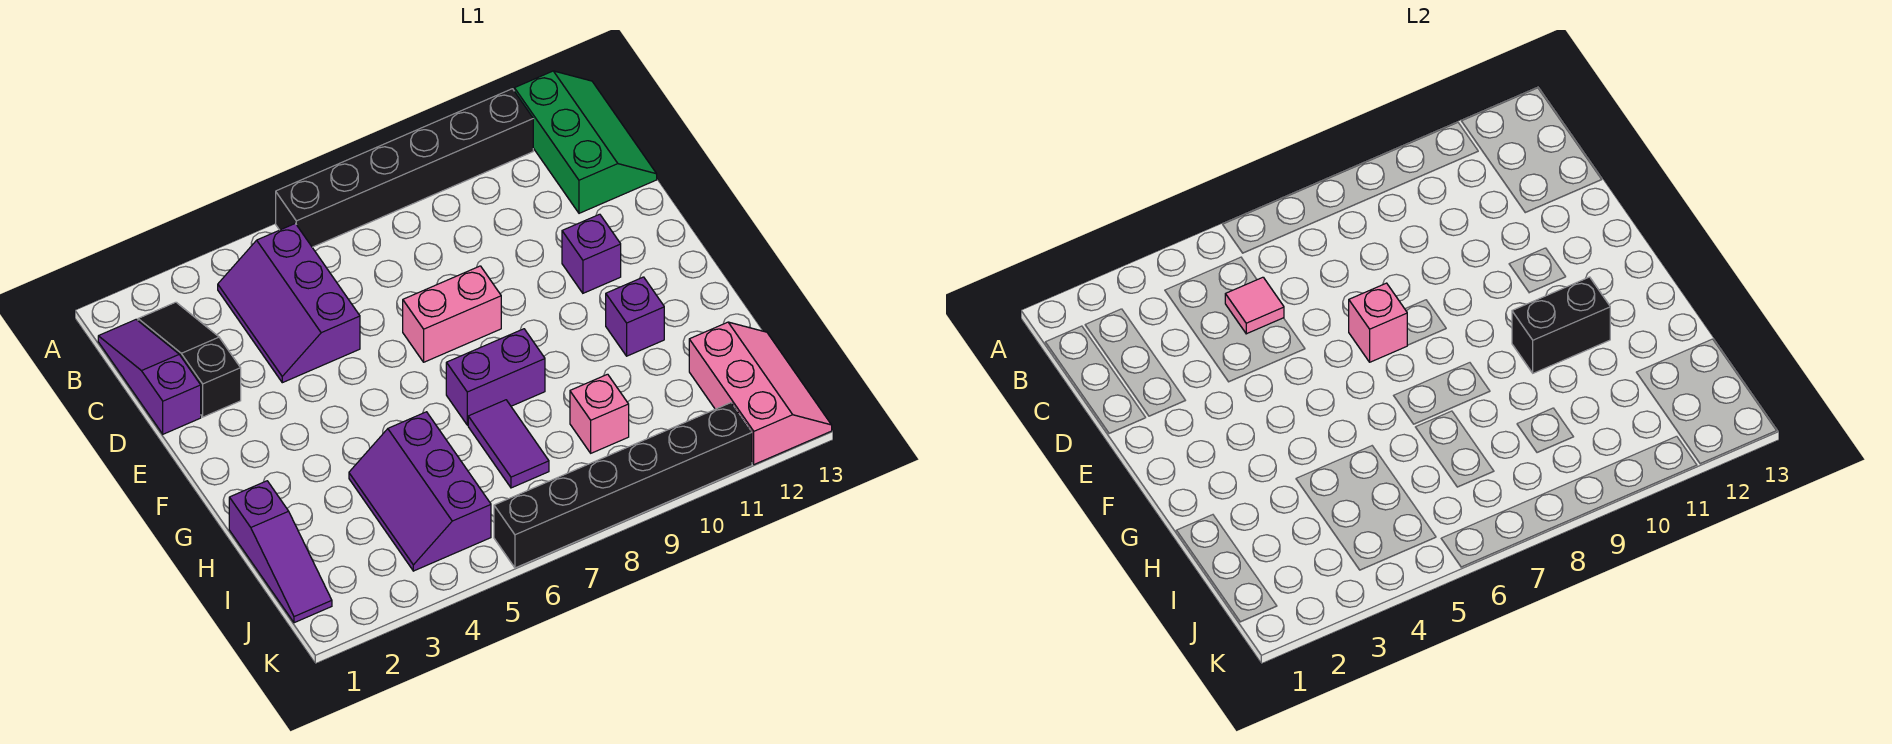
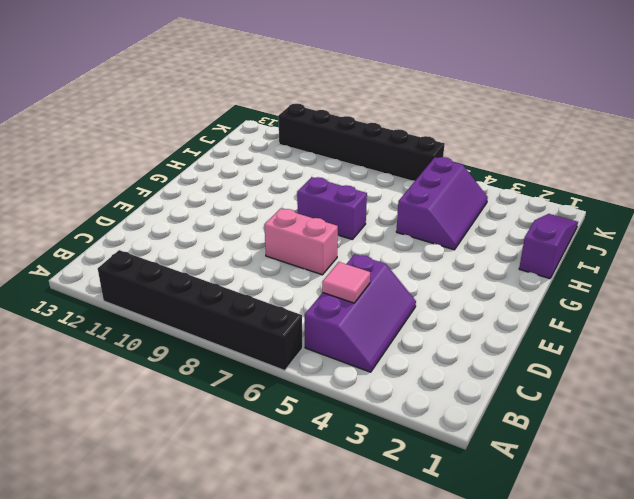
none -> green 2x3 slope [514,71,657,213]
none -> purple 1x3 slope [98,320,201,434]
none -> black 1x3 slope [138,302,241,417]

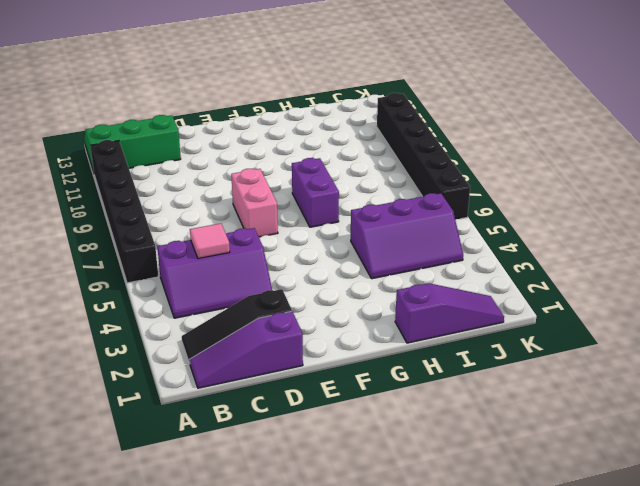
none -> purple 1x1 brick [562,214,621,293]
none -> purple 1x1 brick [606,277,664,356]
none -> purple 1x2 tile [468,400,549,488]

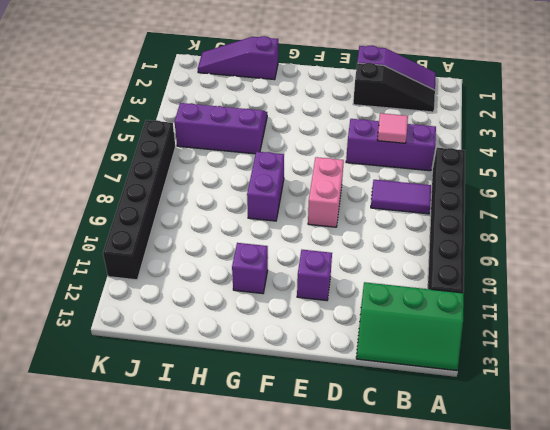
purple 1x2 tile [371,180,431,214] -> purple 1x2 tile moved to [468,400,549,488]
none -> pink 1x1 brick [570,374,629,453]
none -> pink 2x3 slope [689,322,832,464]
none -> pink 1x1 brick [1349,283,1407,362]

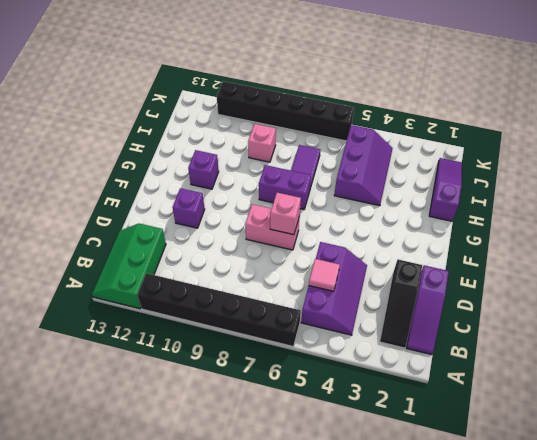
none -> pink 2x3 slope [689,322,832,464]
none -> black 1x2 brick [1512,277,1610,373]

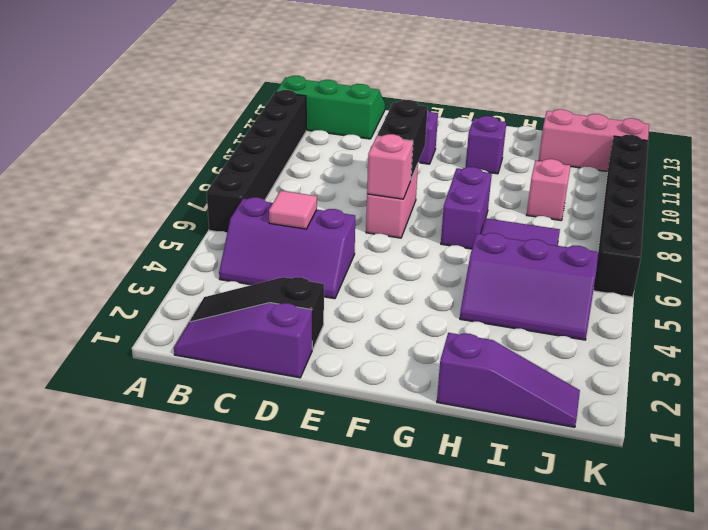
black 1x2 brick [377,100,428,179] -> black 1x2 brick moved to [1512,277,1610,373]

